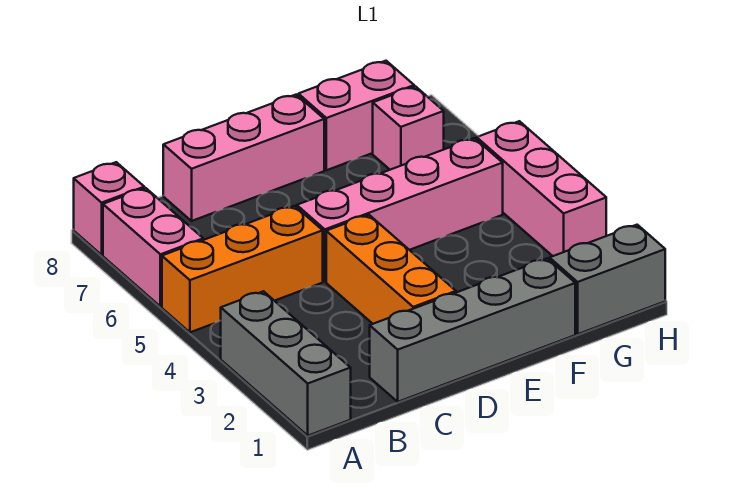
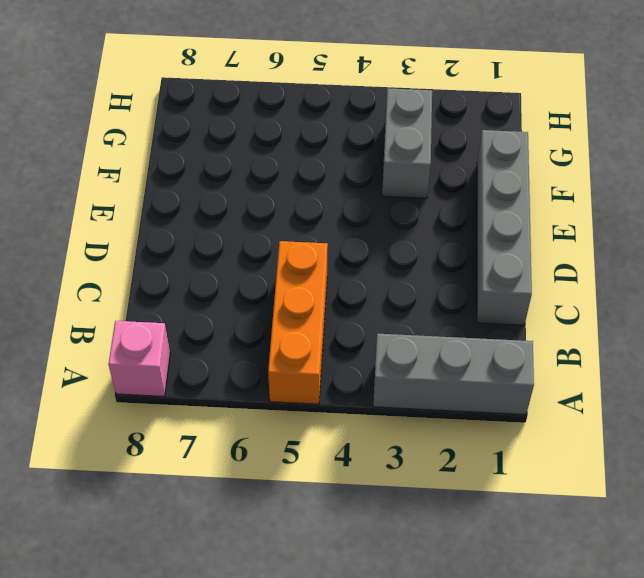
grey 1x2 brick [382,88,432,198] -> grey 1x2 brick moved to [550,225,665,334]
none -> pink 1x2 brick [103,188,203,307]
none -> pink 1x3 brick [163,95,324,221]
none -> orange 1x3 brick [326,215,456,324]

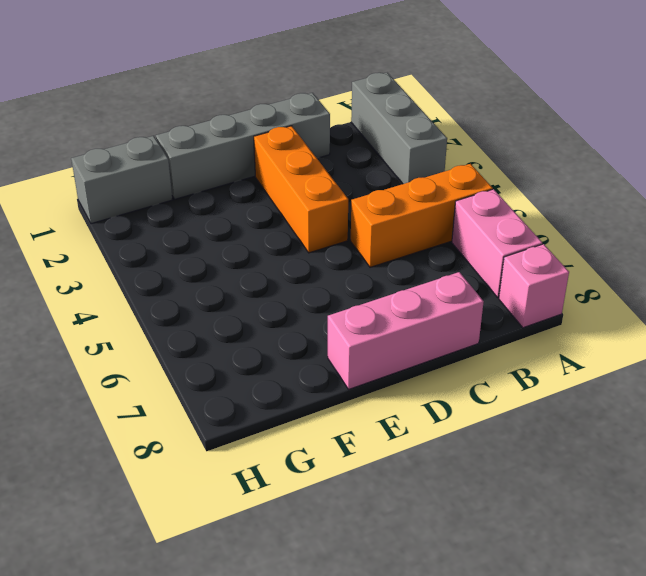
none -> pink 1x4 brick [297,138,503,282]
none -> pink 1x2 brick [298,61,414,170]
none -> pink 1x1 brick [373,87,444,170]

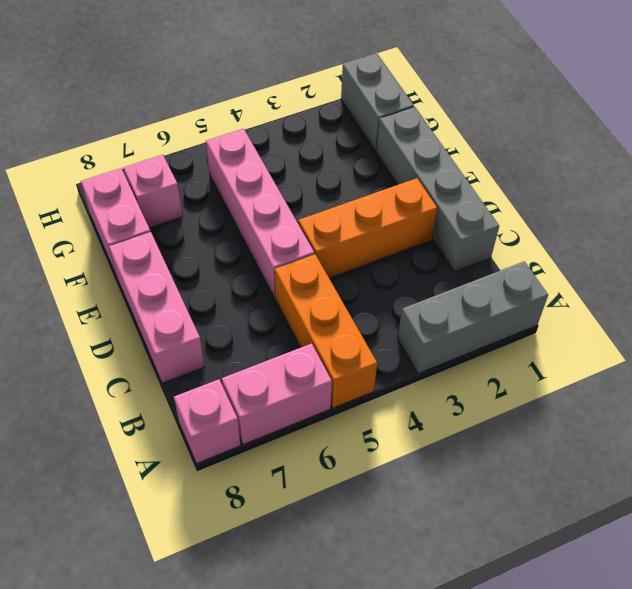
none -> pink 1x3 brick [477,121,606,256]

